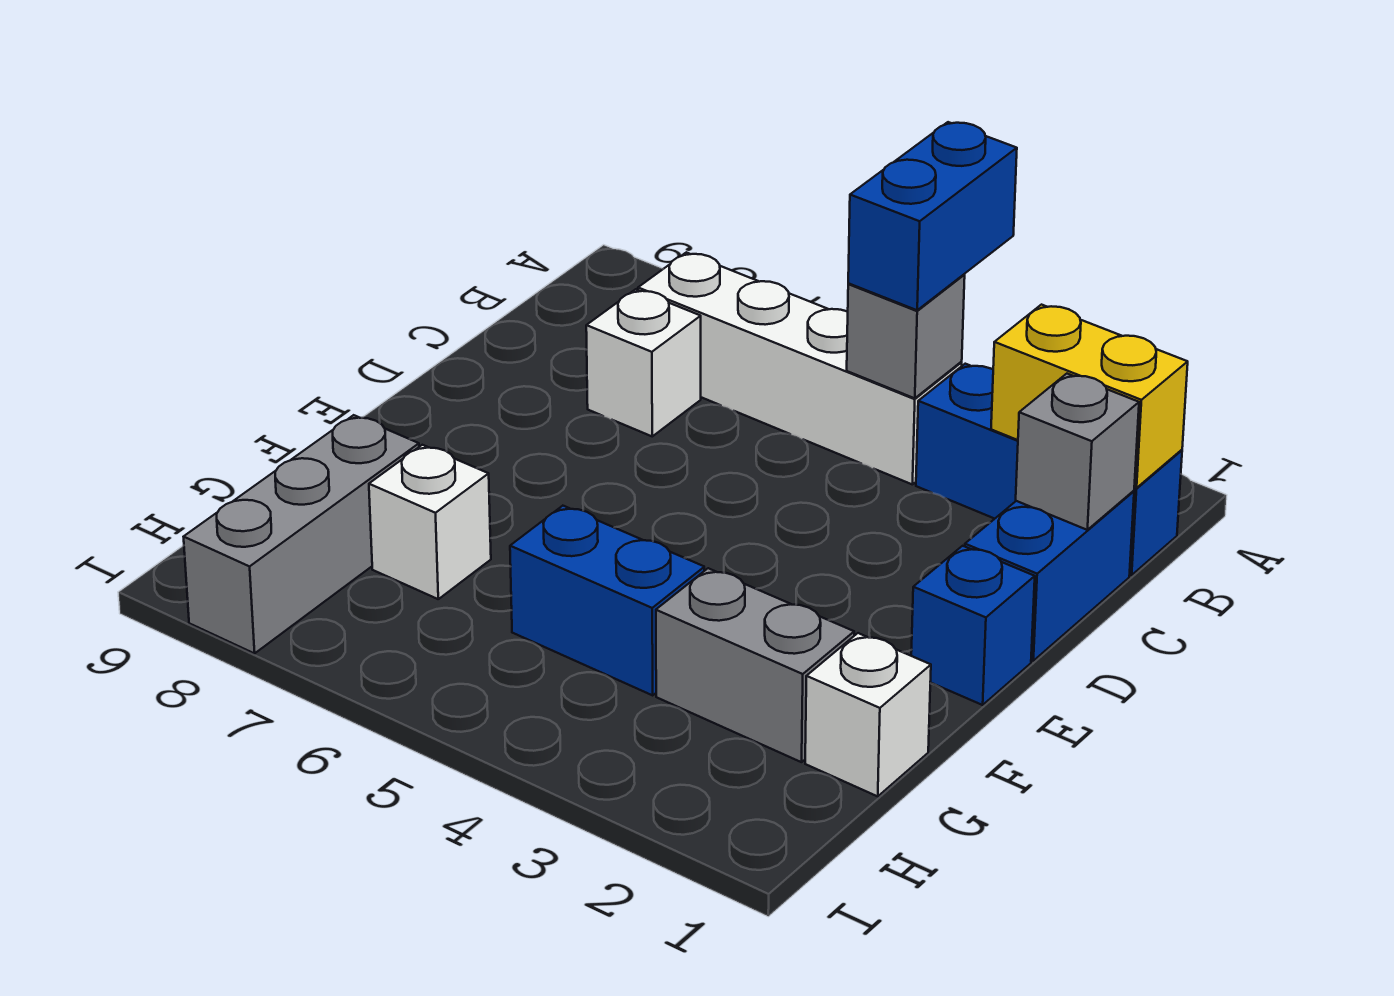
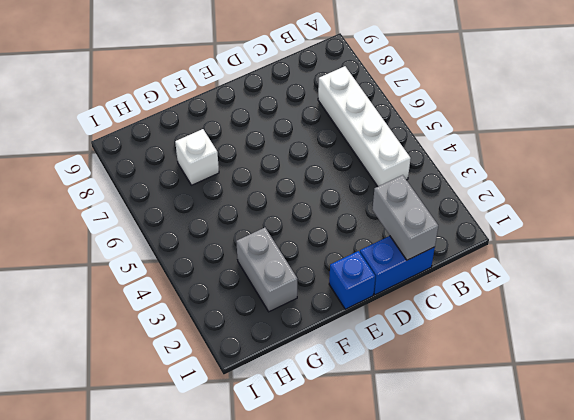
grey 1x2 brick [372,175,438,260] -> grey 1x1 brick [1016,374,1139,530]
none -> blue 1x3 brick [916,364,1182,575]
none -> white 1x1 brick [586,289,701,436]
none -> white 1x1 brick [805,633,931,796]

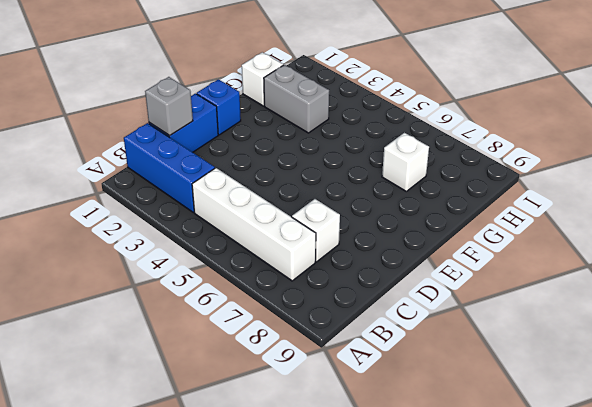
none -> blue 1x2 brick [510,506,704,695]
none -> grey 1x3 brick [184,415,419,653]
none -> yellow 1x2 brick [991,305,1188,488]

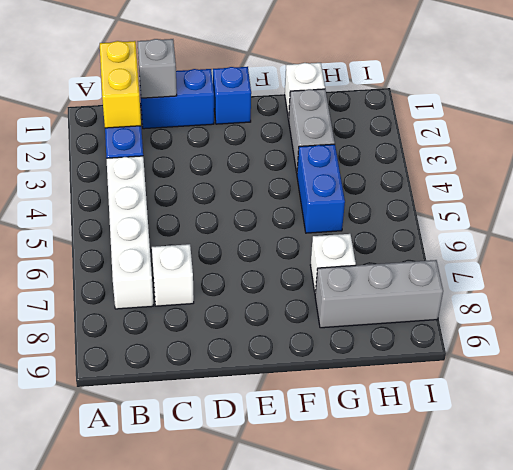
none -> grey 1x1 brick [847,275,965,398]
none -> blue 1x2 brick [848,122,1017,310]

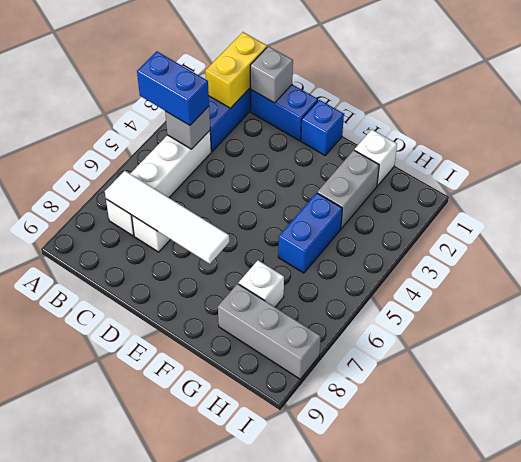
white 1x4 tile [105,171,229,264] -> none

